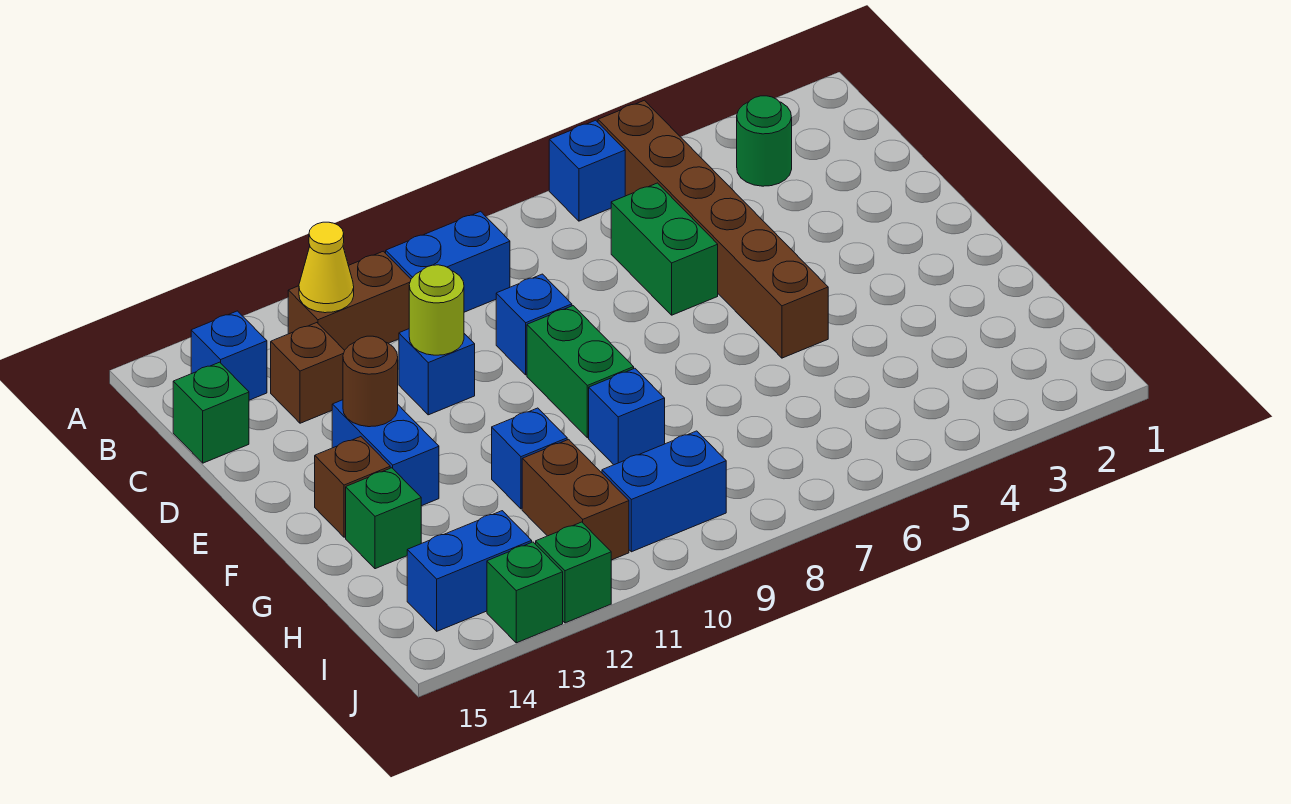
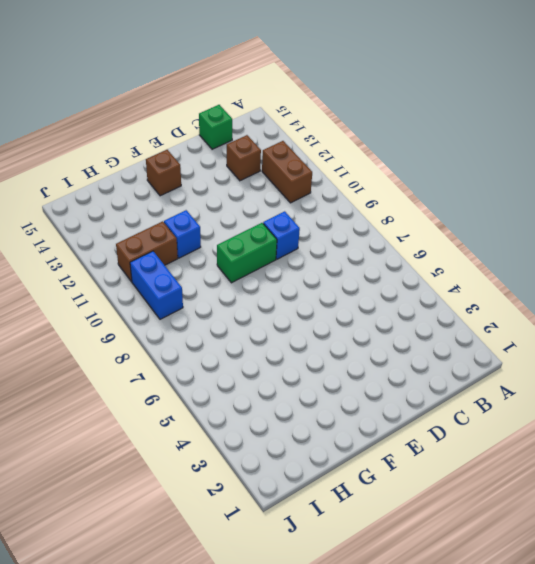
none -> brown 1x6 brick [598,100,828,358]
none -> blue 1x1 brick [549,120,625,221]
none -> green 1x1 round brick [737,96,792,186]

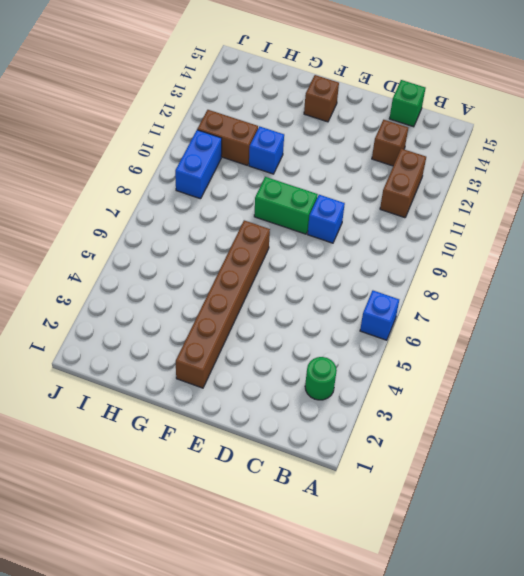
brown 1x6 brick [176,220,270,388] -> brown 1x6 brick turned to [598,100,828,358]
none -> blue 1x2 brick [386,211,510,312]
none -> blue 1x1 brick [191,311,267,400]
none -> green 1x2 brick [611,183,718,315]

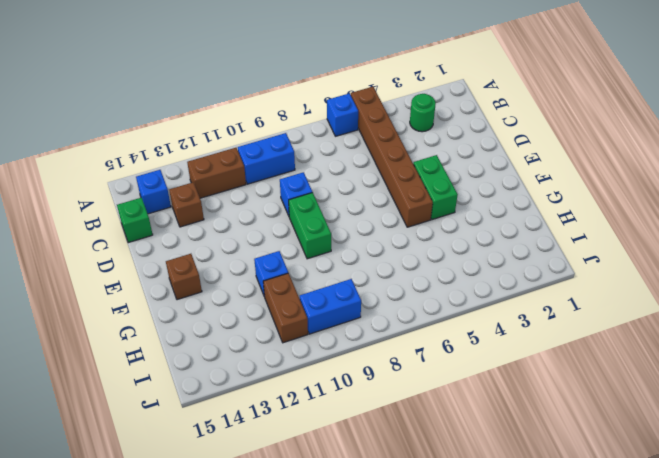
green 1x2 brick [413,155,458,220] -> green 1x2 brick moved to [611,183,718,315]
none -> blue 1x1 brick [399,329,475,415]
none -> blue 1x2 brick [332,400,439,506]
none -> blue 1x1 brick [589,368,665,465]

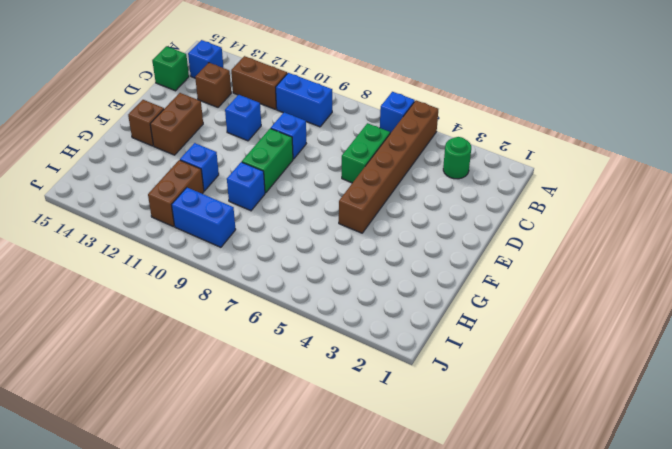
brown 1x2 brick [150,93,203,155] -> blue 1x2 brick [332,400,439,506]
none -> green 1x1 brick [346,468,421,569]
none -> blue 1x2 brick [407,511,532,631]
none -> green 1x1 brick [536,522,611,623]

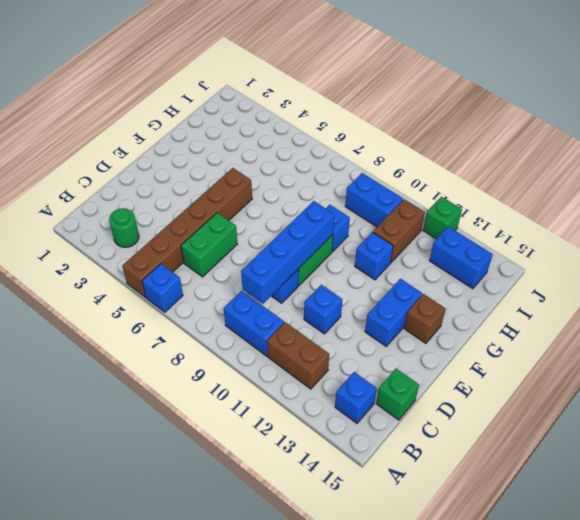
blue 1x4 brick [241,201,334,304] -> none
none -> brown 1x1 brick [271,323,345,423]
none -> green 1x1 brick [346,468,421,569]
none -> green 1x1 brick [487,542,563,643]

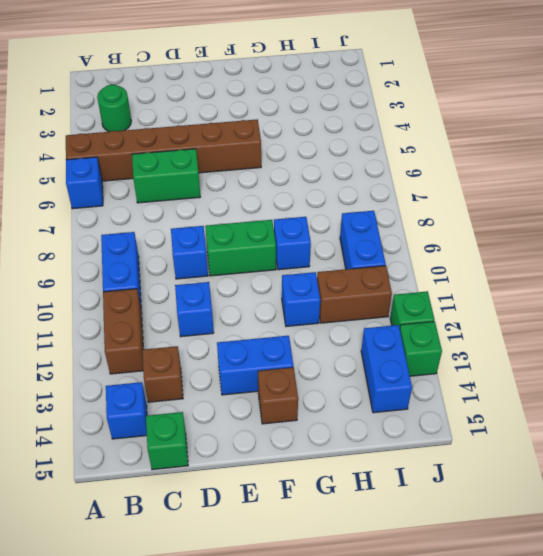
none -> green 1x1 brick [346,468,421,569]
none -> yellow 1x1 cone [299,222,354,313]
none -> lime 1x1 round brick [409,265,464,355]

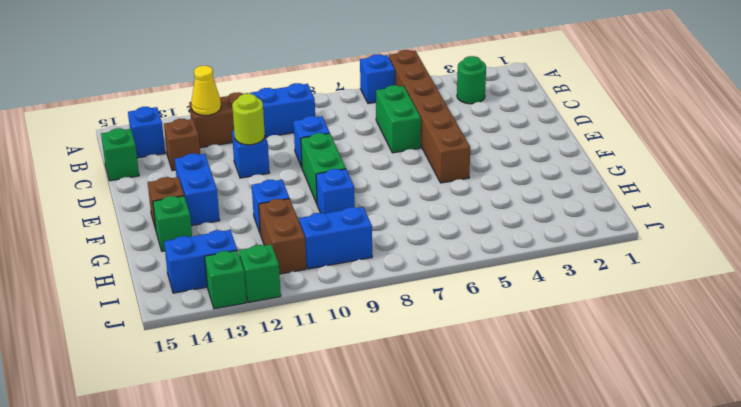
none -> brown 1x1 round brick [343,336,398,427]

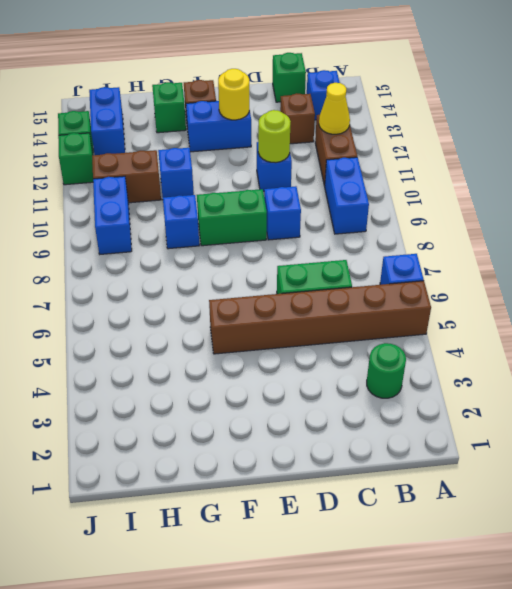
yellow 1x1 round brick [218,69,249,120] -> brown 1x1 round brick [343,336,398,427]

